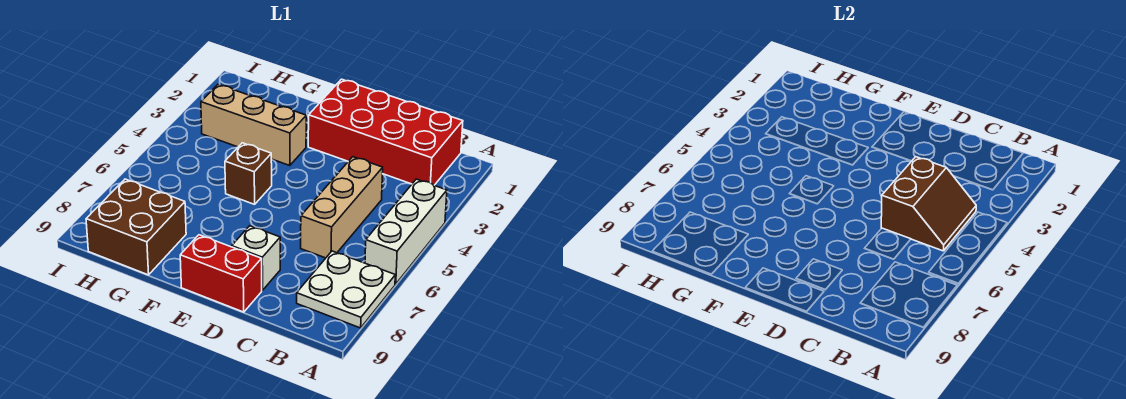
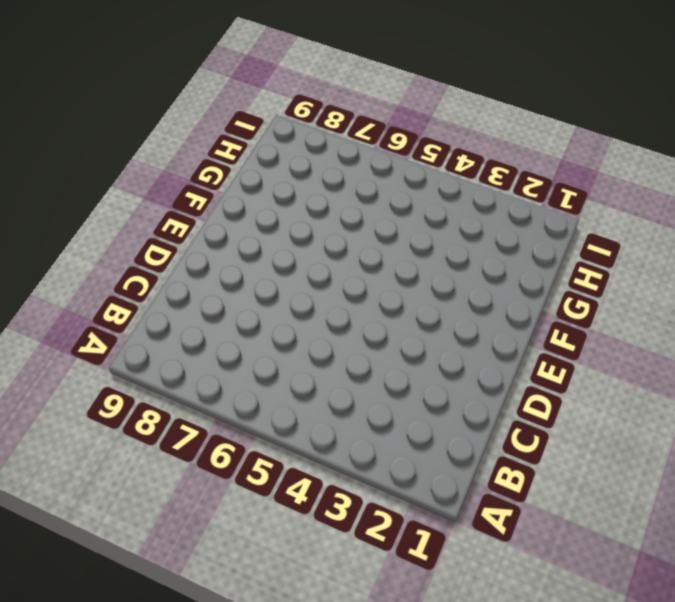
none -> white 1x3 brick [365,179,447,284]
none -> white 2x2 plate [297,251,395,328]

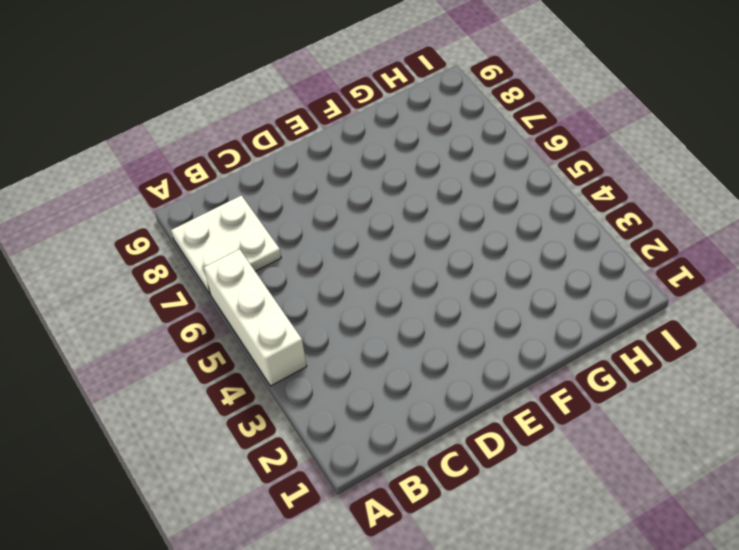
none -> red 2x4 brick [308,79,463,185]
none -> tan 1x3 brick [301,157,383,258]

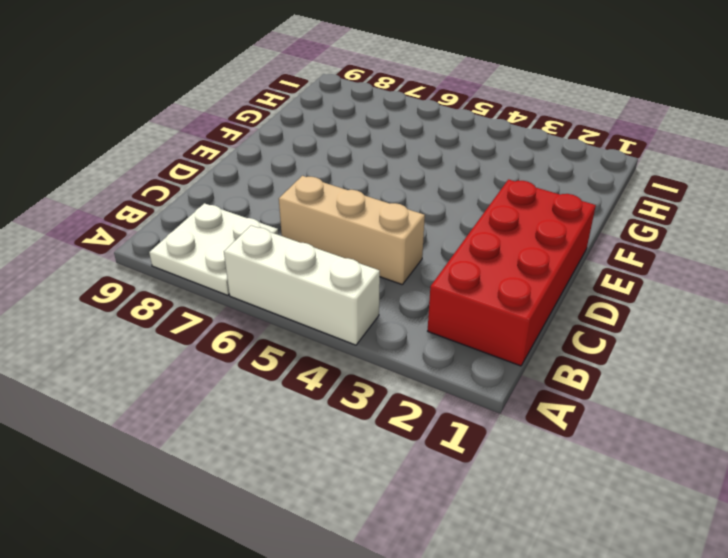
none -> white 1x1 brick [232,226,280,290]
none -> red 1x2 brick [180,235,262,312]

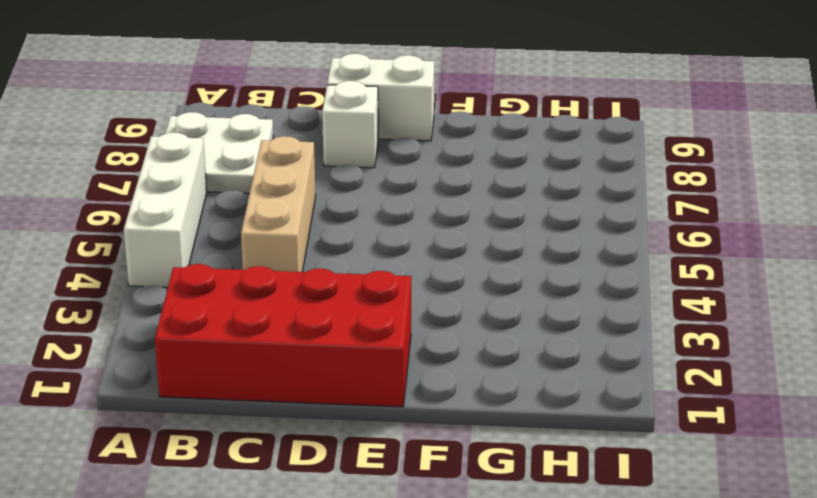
white 1x2 brick [327,54,434,141] -> red 1x2 brick [180,235,262,312]
none -> tan 1x3 brick [201,85,306,165]
none -> brown 1x1 brick [225,143,272,204]

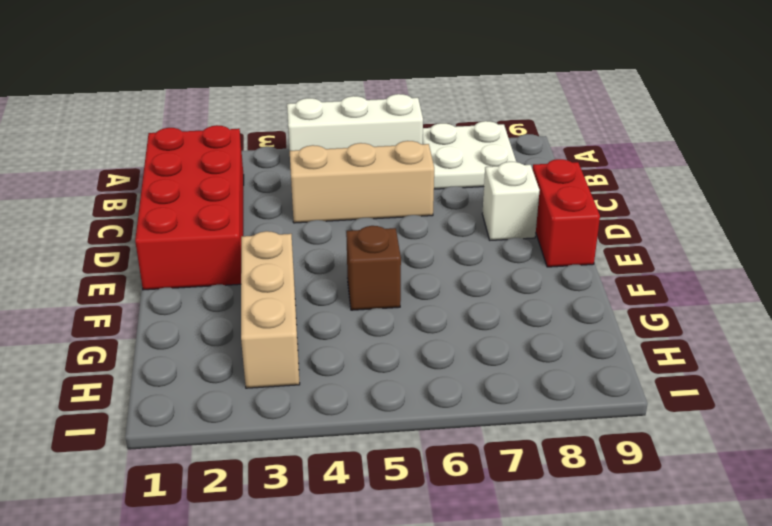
none -> brown 2x2 brick [86,179,186,275]
none -> brown 2x2 slope [881,157,976,251]

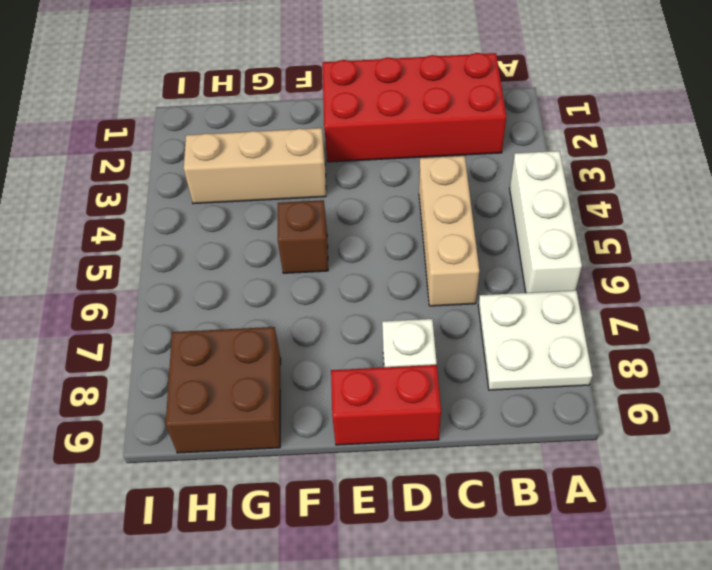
none -> brown 2x2 slope [881,157,976,251]

